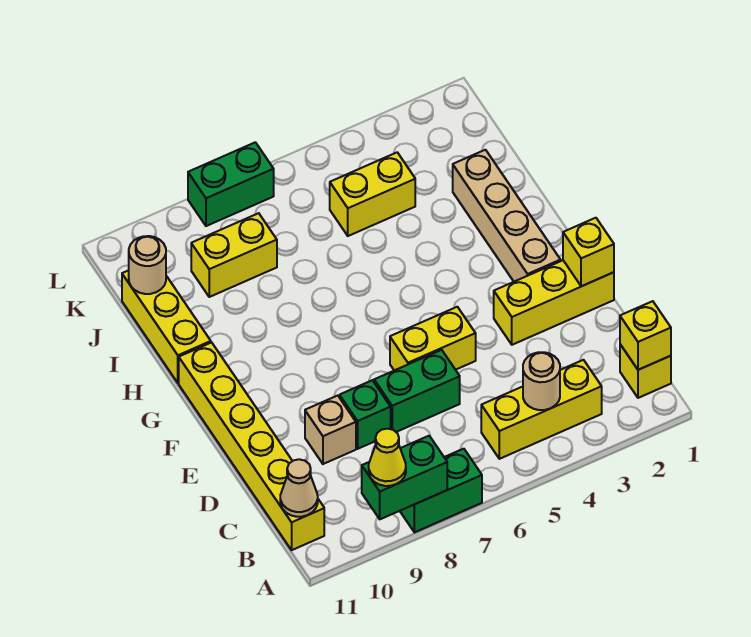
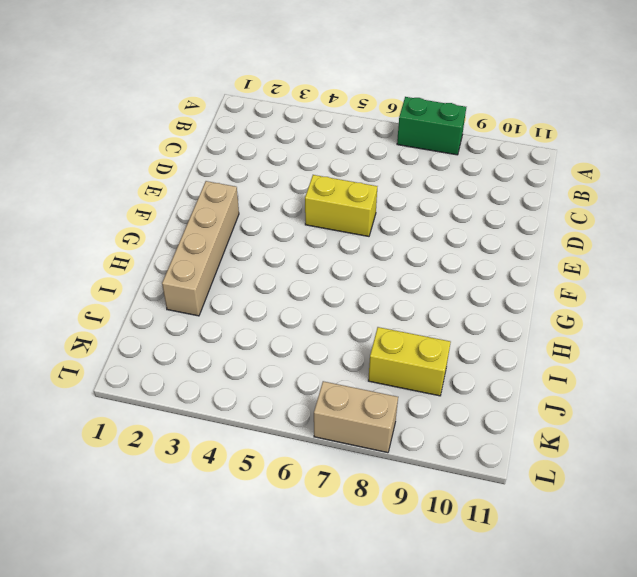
tan 1x2 brick [314,381,398,453] -> green 1x2 brick [188,142,274,226]
none -> yellow 1x1 brick [620,344,671,398]
none -> yellow 1x3 brick [481,360,602,459]
none -> yellow 1x6 brick [179,342,324,550]

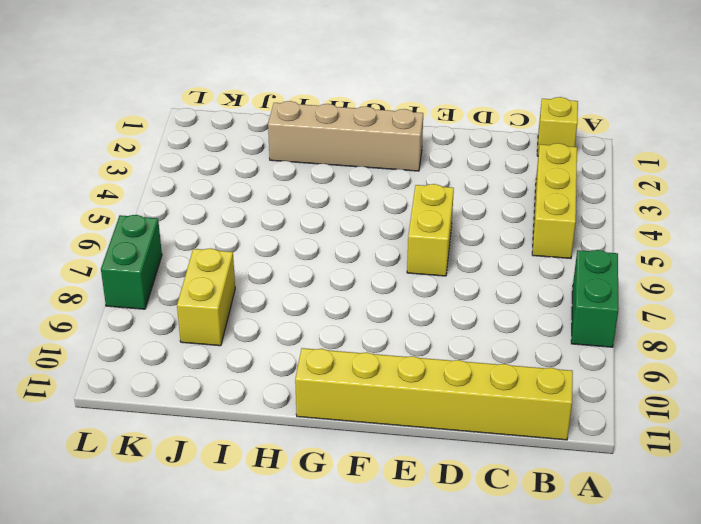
none -> green 1x2 brick [374,350,460,432]
none -> green 1x1 brick [340,380,391,449]
none -> tan 1x1 brick [305,396,356,464]

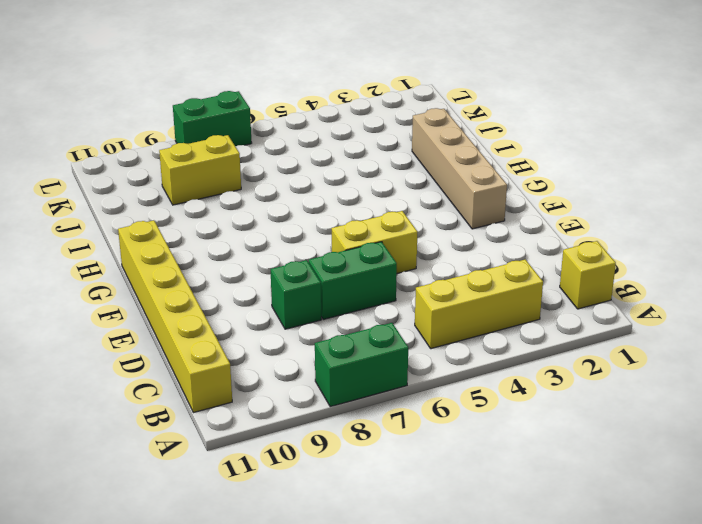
none -> tan 1x1 brick [305,396,356,464]
none -> yellow 1x3 brick [494,260,614,345]
none -> yellow 1x3 brick [122,270,211,383]

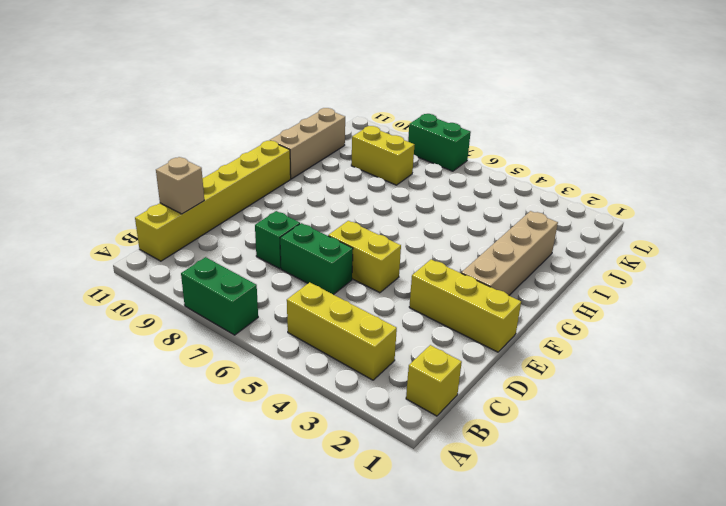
tan 1x1 brick [156,157,204,214] -> tan 1x1 brick moved to [305,396,356,464]
tan 1x3 brick [270,108,345,179] -> yellow 1x3 brick [122,270,211,383]
none -> yellow 1x2 brick [330,152,415,236]
none -> green 1x2 brick [362,436,447,519]
none -> yellow 1x1 brick [620,301,671,370]

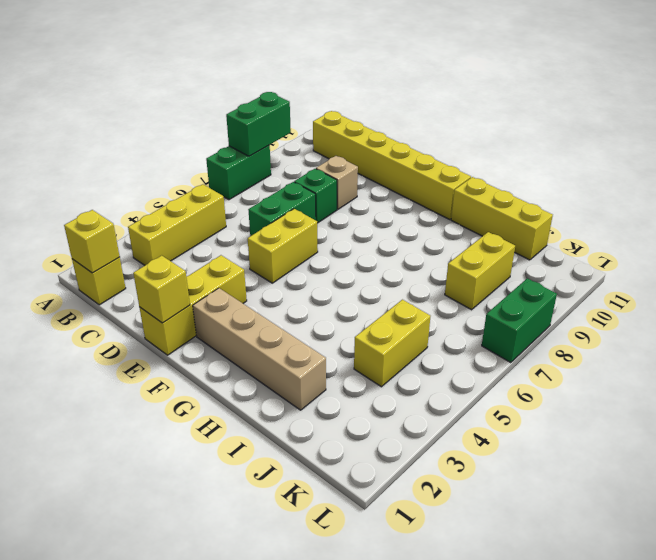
none -> tan 1x1 round brick [523,352,560,410]
none -> tan 1x1 cone [280,459,318,517]
none -> tan 1x1 round brick [129,236,166,294]

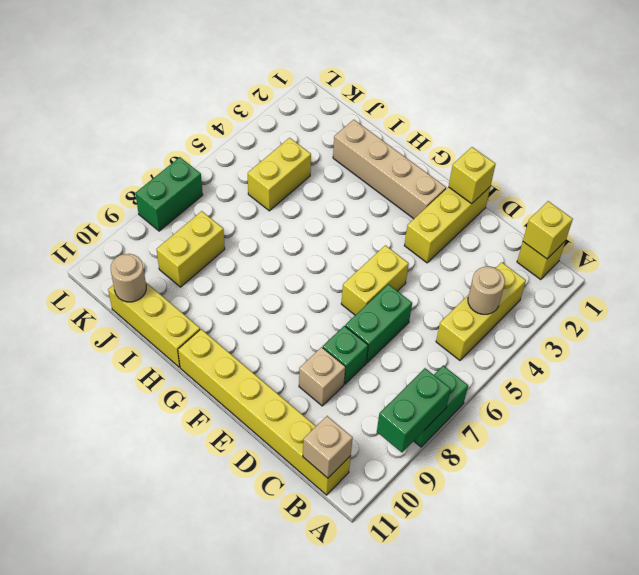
tan 1x1 brick [303,416,353,478] -> tan 1x1 cone [280,459,318,517]
none -> yellow 1x1 cone [369,429,406,486]

